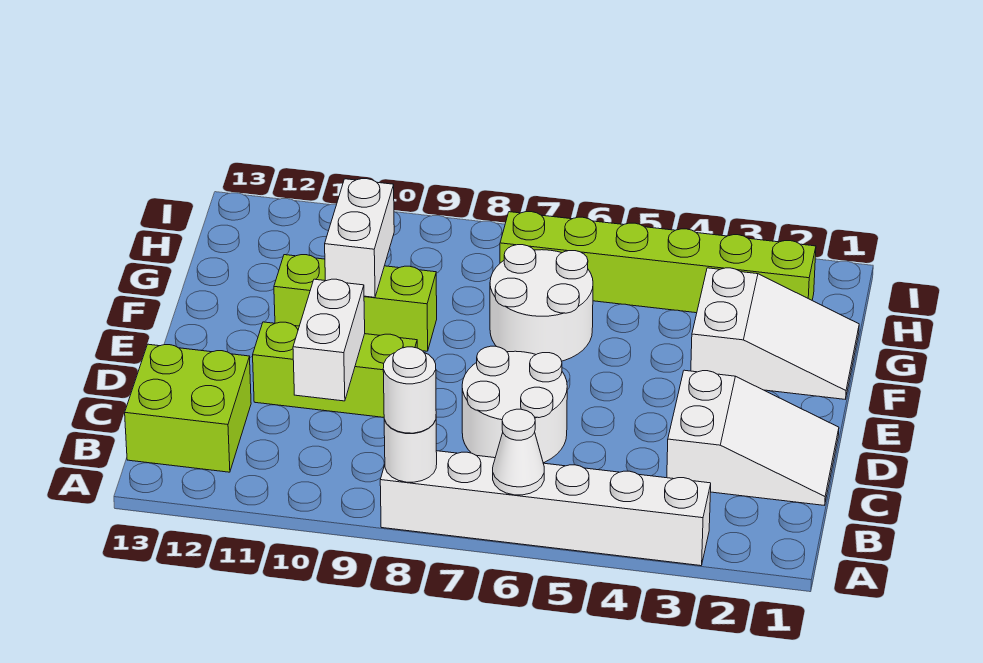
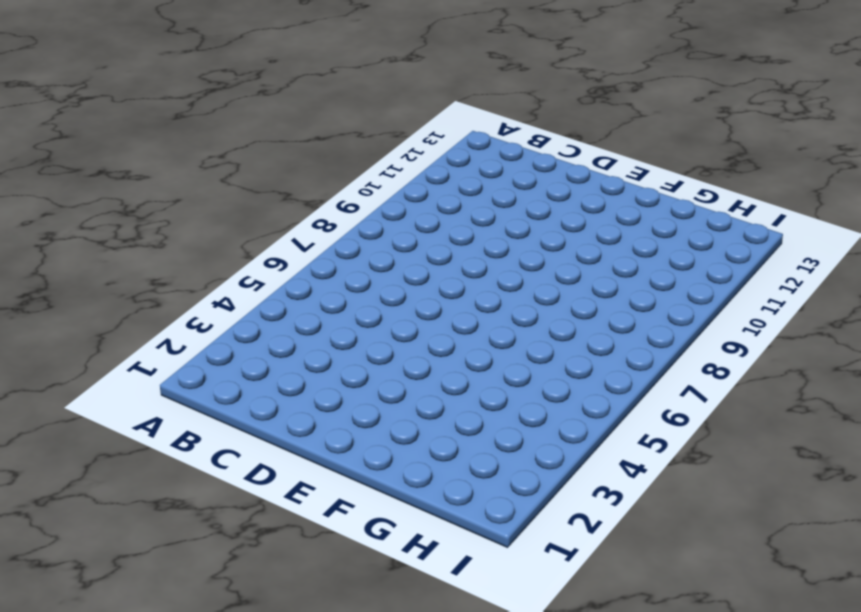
none -> white 1x6 brick [380,451,711,566]
none -> lime 2x2 brick [125,344,251,472]
none -> white 2x3 slope [667,370,839,505]

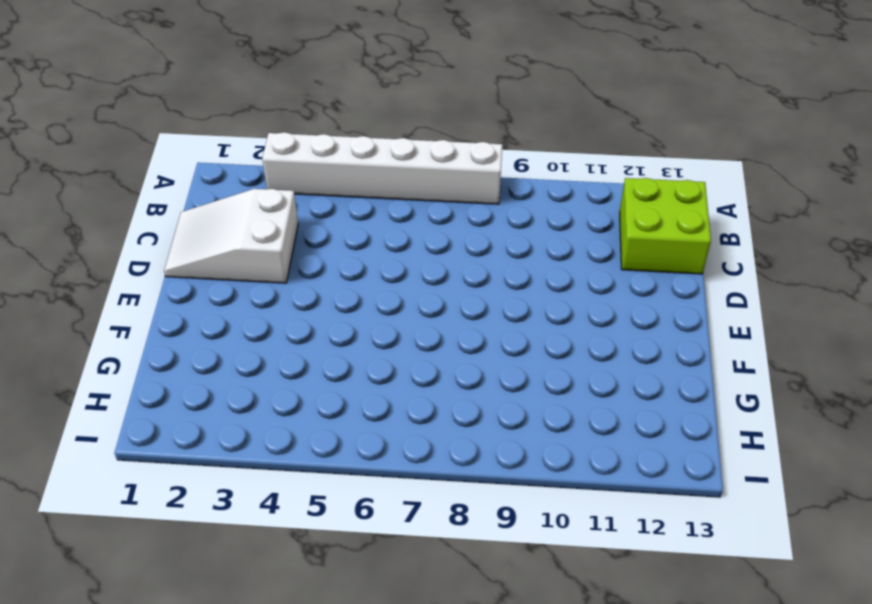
none -> white 2x2 round brick [462,346,567,463]
none -> lime 1x3 brick [253,322,417,417]
none -> white 2x3 slope [691,268,859,399]

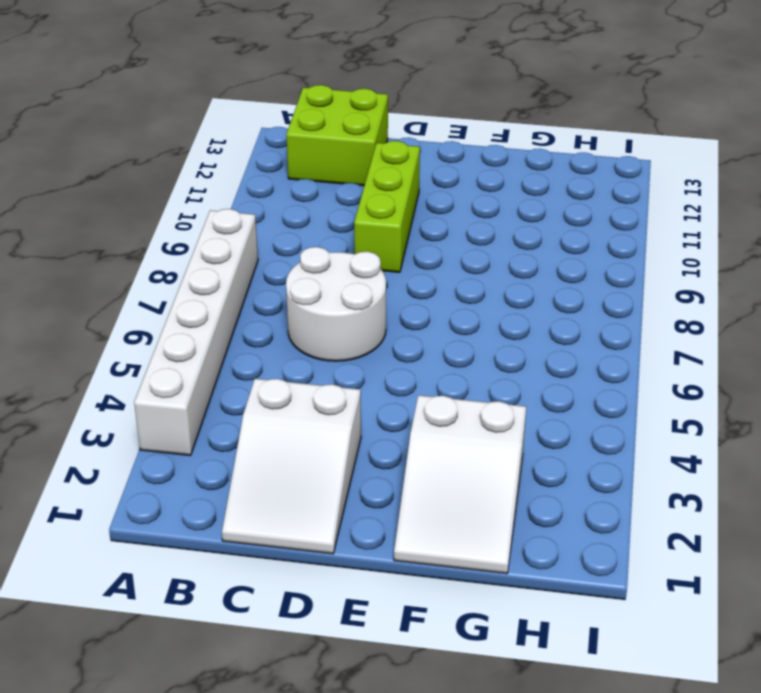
none -> white 2x2 round brick [490,245,593,361]
none -> lime 1x3 brick [274,255,437,351]
none -> lime 1x6 brick [500,212,816,313]

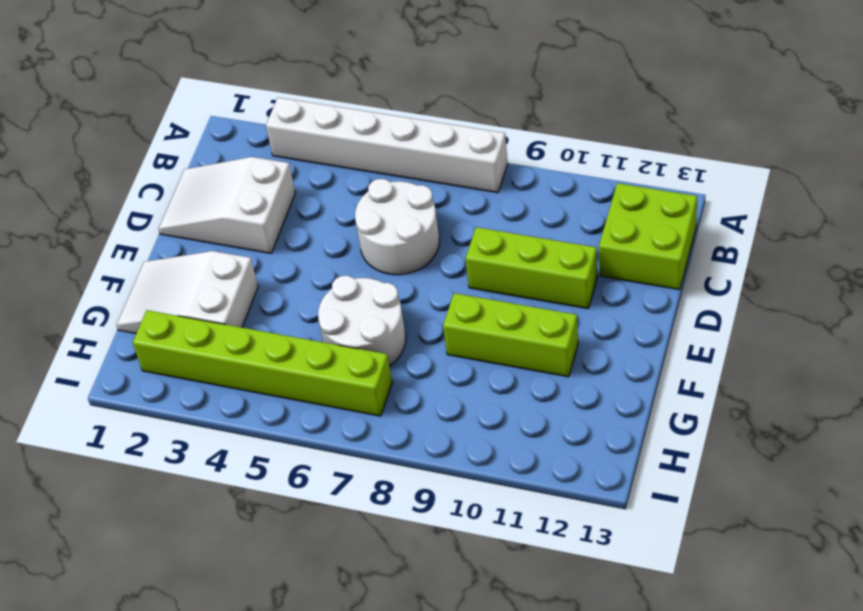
none -> white 1x1 cone [493,409,544,495]
none -> white 1x1 round brick [384,420,437,482]
none -> white 1x2 brick [293,279,365,401]

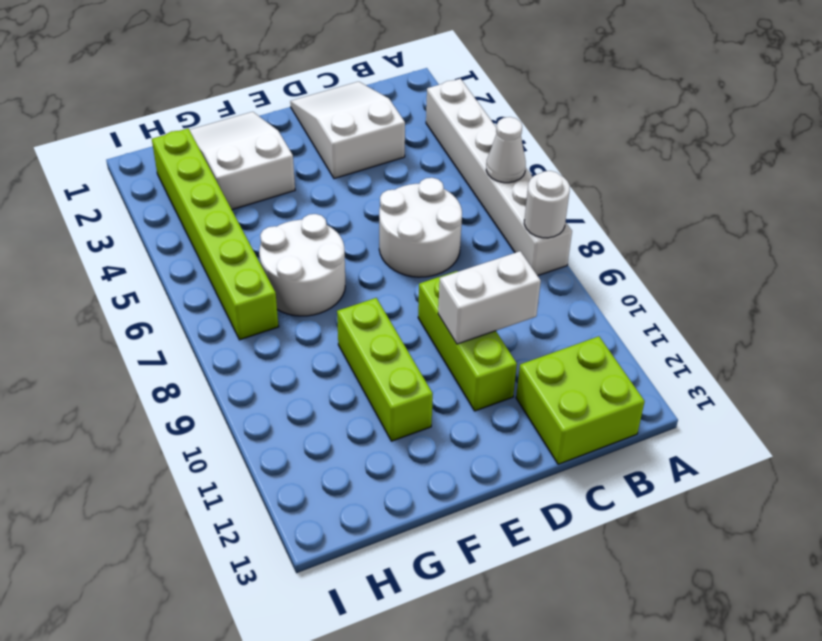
none -> white 1x2 brick [325,179,394,297]
none -> white 1x1 round brick [383,347,436,433]

